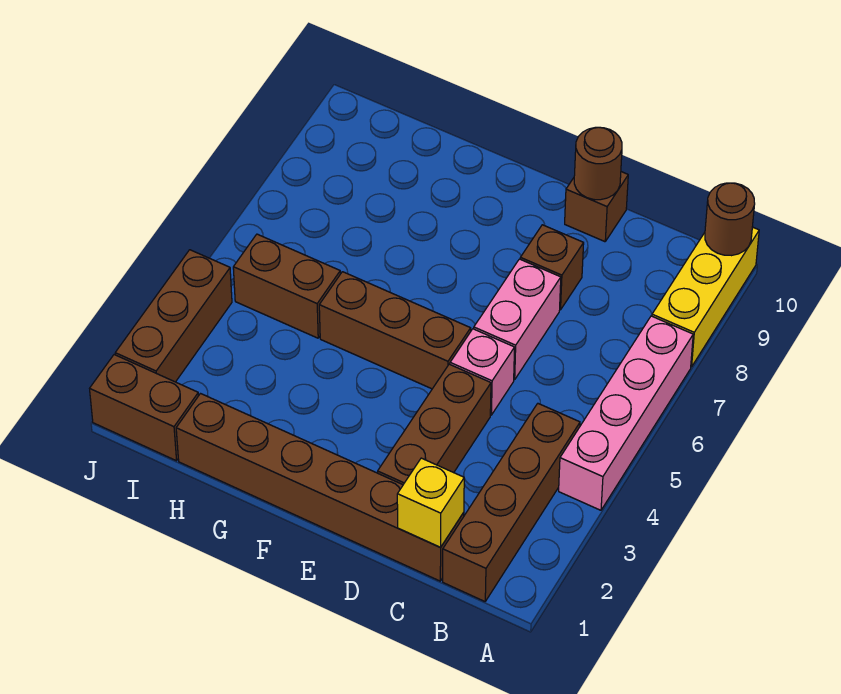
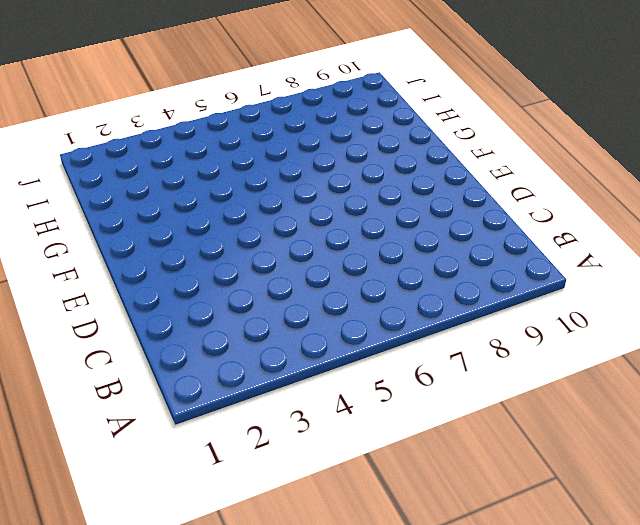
none -> pink 1x4 brick [559,316,693,510]
none -> yellow 1x3 brick [652,227,759,367]
none -> brown 1x4 brick [443,404,580,601]

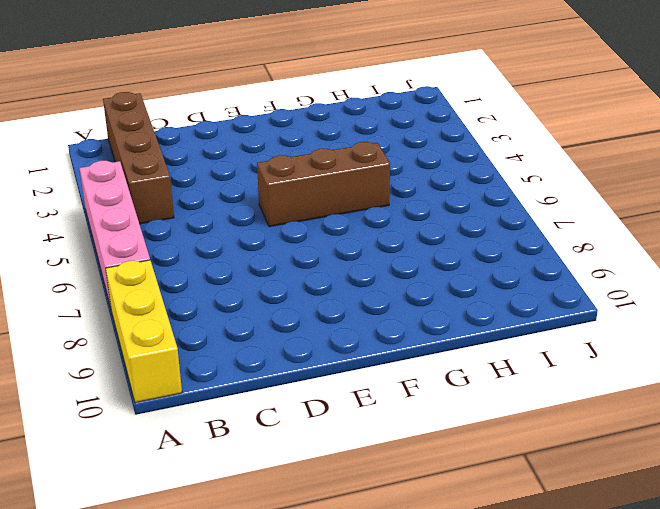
none -> brown 1x6 brick [176,394,464,581]
none -> brown 1x3 brick [378,364,491,485]
none -> pink 1x1 brick [450,329,515,415]

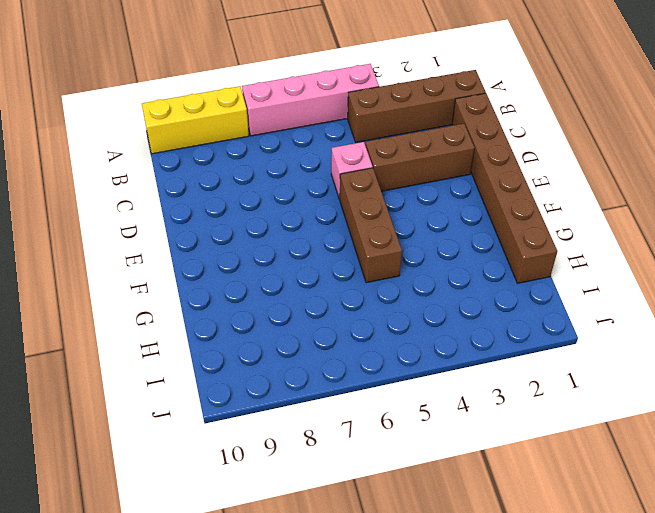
none -> pink 1x2 brick [474,259,561,380]
none -> brown 1x1 brick [520,225,584,310]
none -> brown 1x1 brick [565,172,628,242]

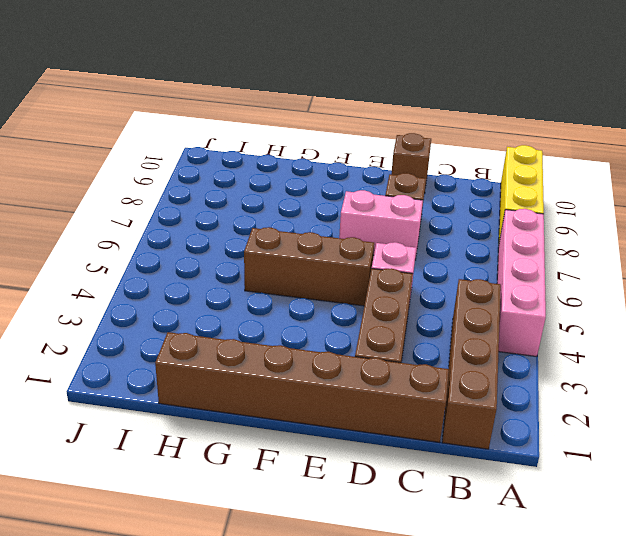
pink 1x2 brick [339,190,423,260] -> pink 1x2 brick turned to [474,259,561,380]
none -> brown 1x2 brick [233,234,340,338]
none -> brown 1x2 brick [90,355,199,461]
none -> brown 1x3 brick [115,250,232,382]

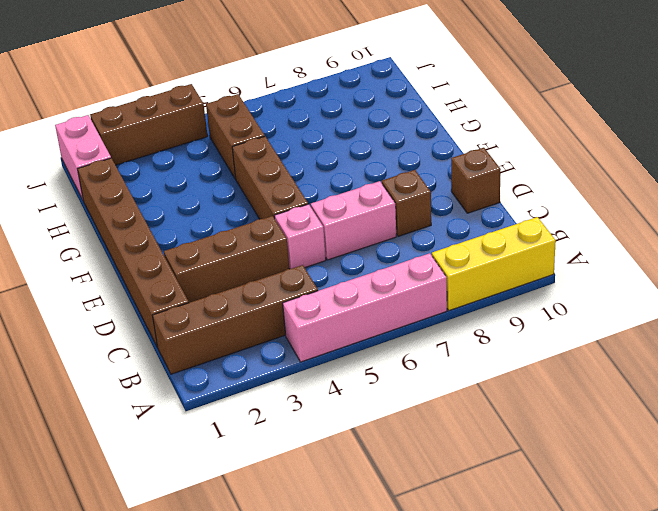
pink 1x2 brick [55,115,111,200] -> brown 1x2 brick [90,355,199,461]
none -> brown 1x1 round brick [705,183,755,256]
none -> yellow 1x1 brick [397,458,464,547]
none -> brown 1x1 round brick [574,127,622,200]

